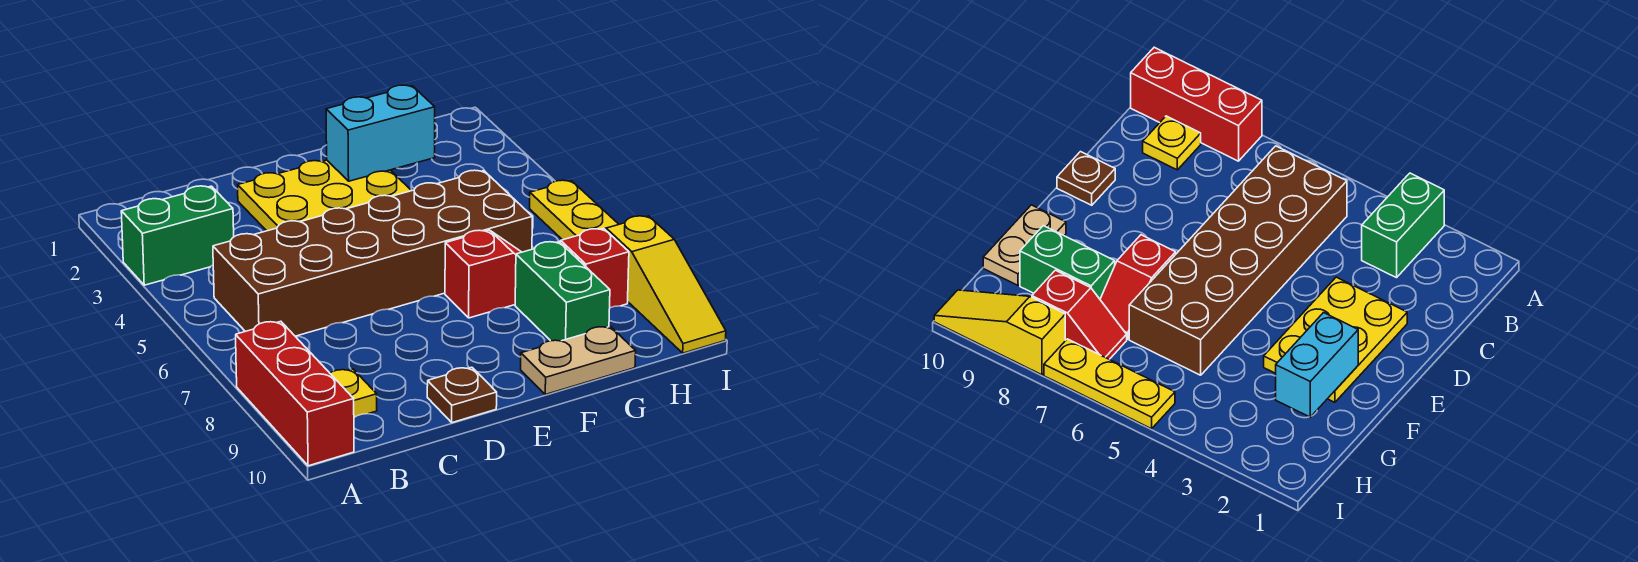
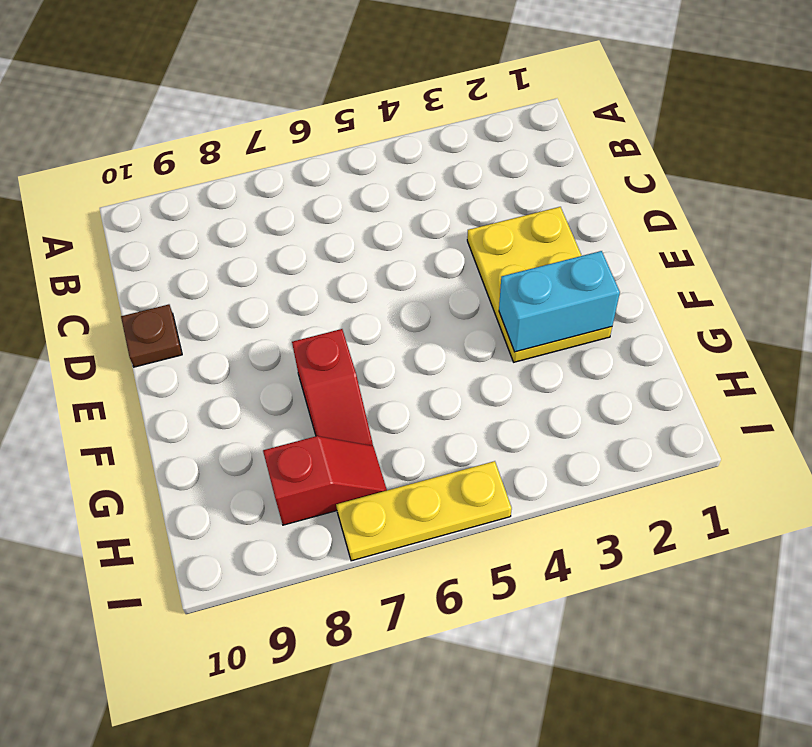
cyan 1x2 brick [499,251,620,352] -> cyan 1x2 brick turned to [326,85,435,181]
none -> green 1x2 brick [121,186,234,285]
none -> red 1x3 brick [236,321,354,466]
none -> brown 2x6 brick [213,170,532,336]

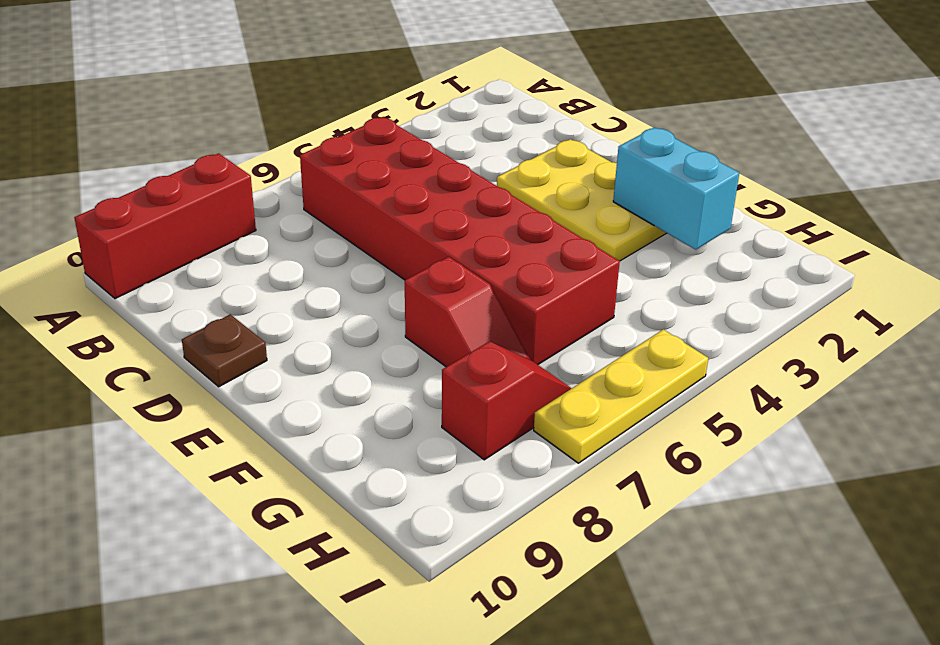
red 2x6 brick [300,117,620,365] -> brown 2x6 brick [213,170,532,336]
none -> green 1x2 brick [121,186,234,285]
none -> yellow 1x1 plate [330,369,377,417]
none -> tan 1x2 plate [521,327,636,394]

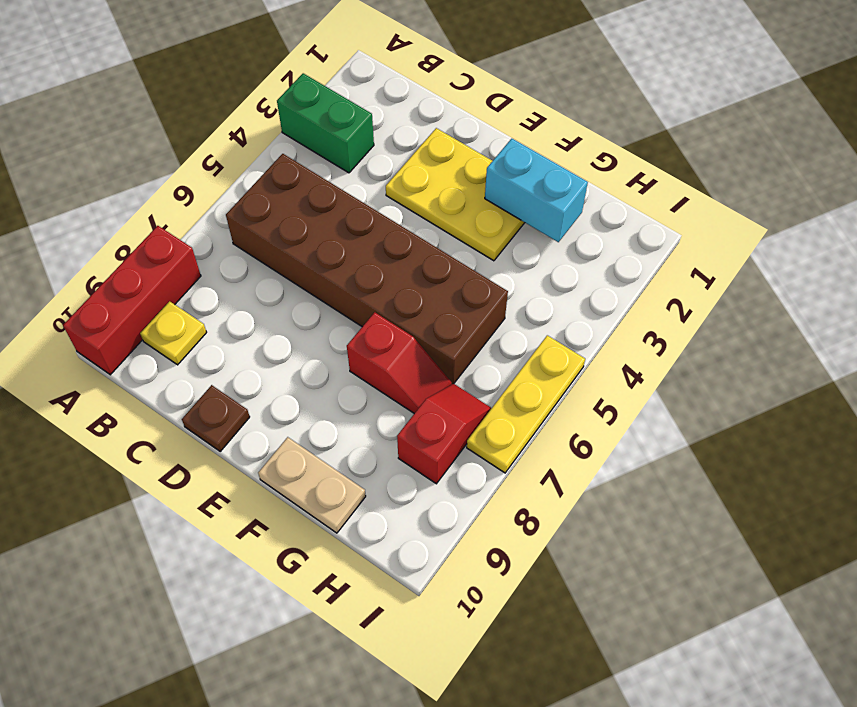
none -> green 1x2 brick [515,242,610,341]
none -> yellow 1x3 slope [606,216,726,353]

